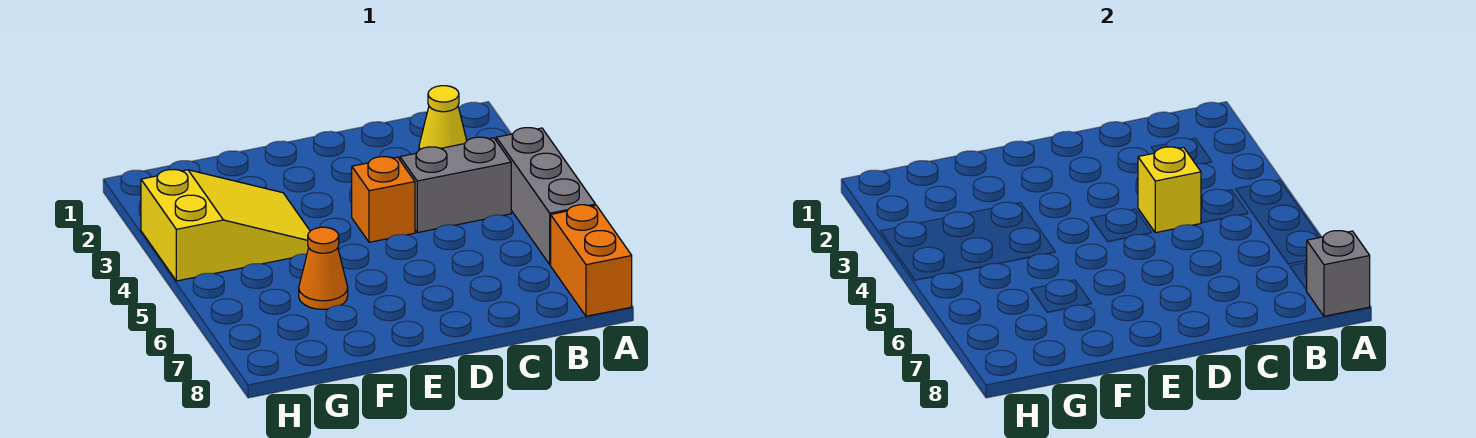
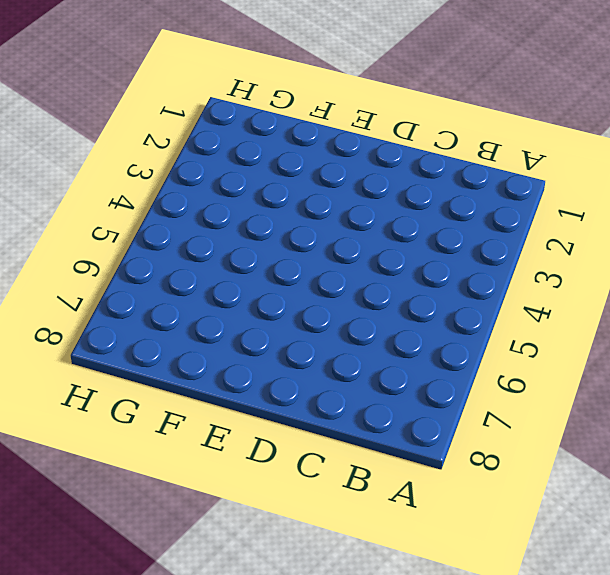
none -> grey 1x3 brick [496,128,596,265]
none -> orange 1x2 brick [551,205,632,316]

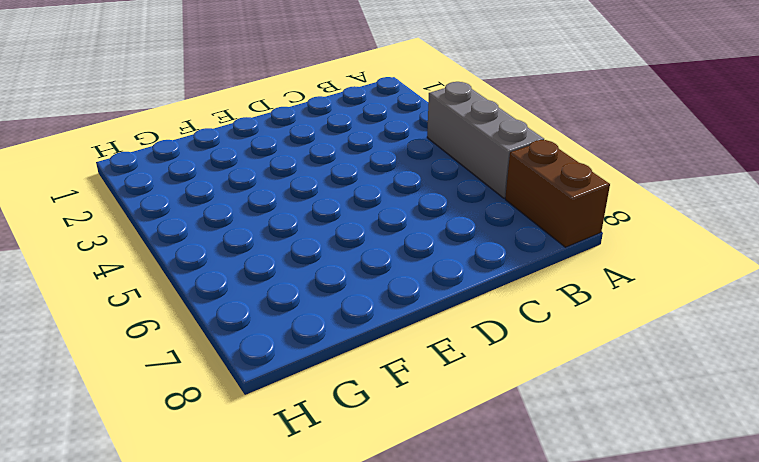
brown 1x2 brick [505,140,610,247] -> orange 1x2 brick [551,205,632,316]
none -> yellow 1x1 cone [419,86,467,150]
none -> grey 1x2 brick [400,137,511,233]

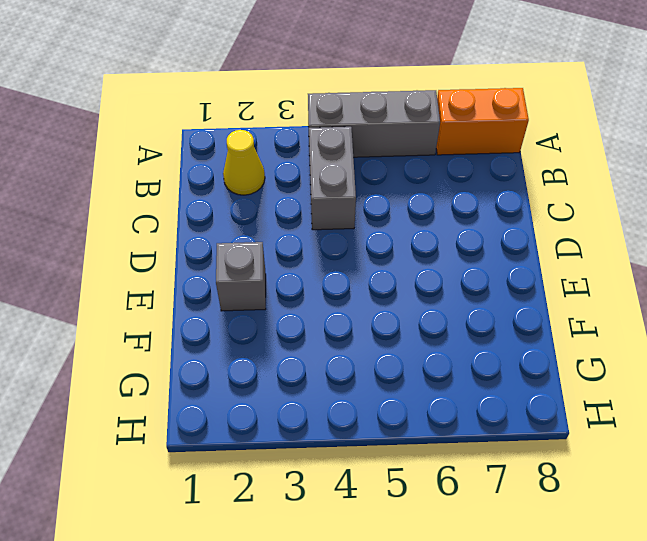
grey 1x1 brick [216,242,266,311] -> grey 1x1 brick moved to [1306,231,1370,316]
none -> orange 1x1 brick [352,157,415,242]
none -> yellow 2x3 slope [141,169,310,281]

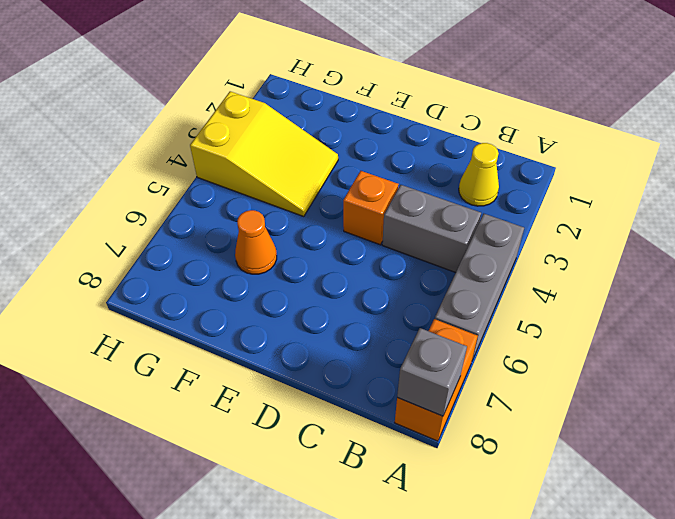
none -> yellow 1x1 brick [1138,147,1201,233]

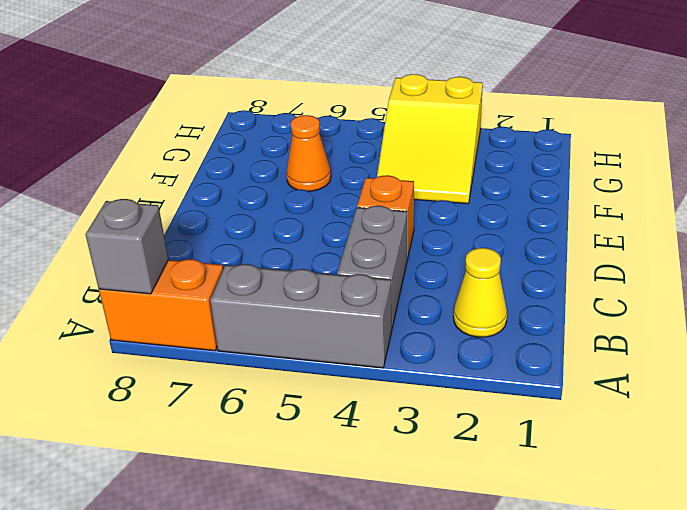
none -> yellow 1x1 brick [1138,147,1201,233]

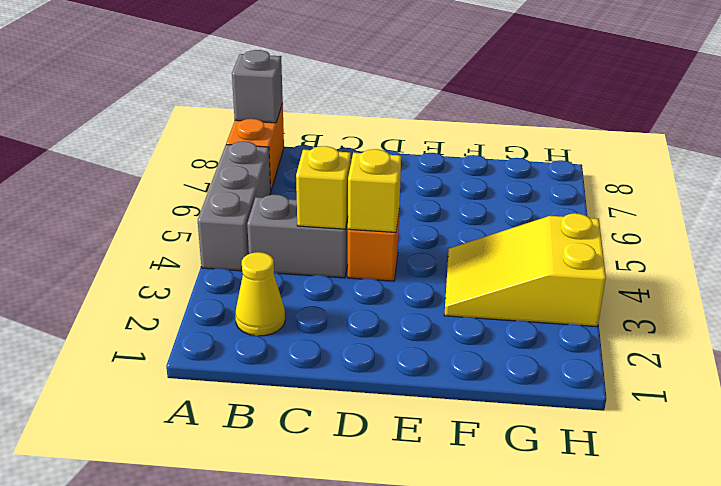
yellow 1x1 brick [348,149,401,232] -> none
none -> orange 1x1 cone [299,227,348,309]

